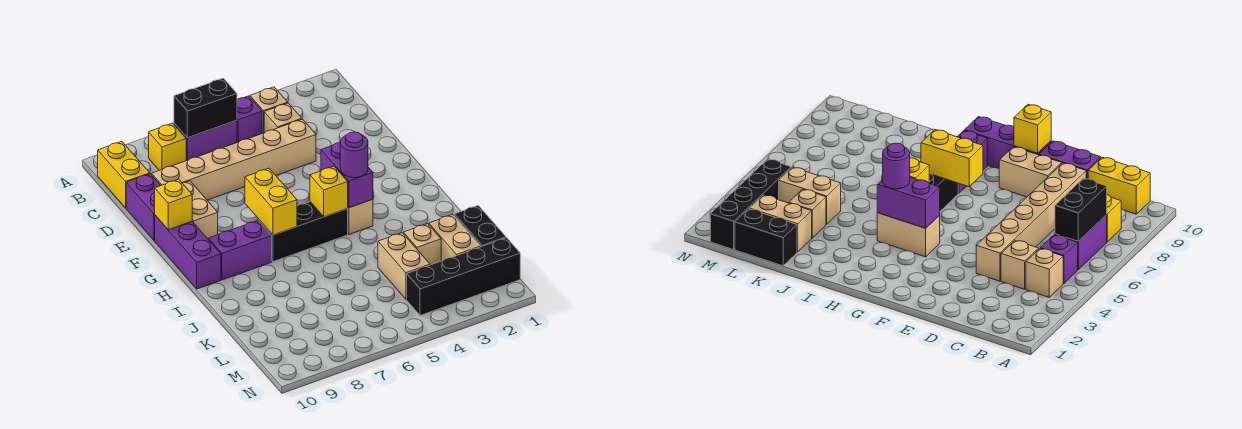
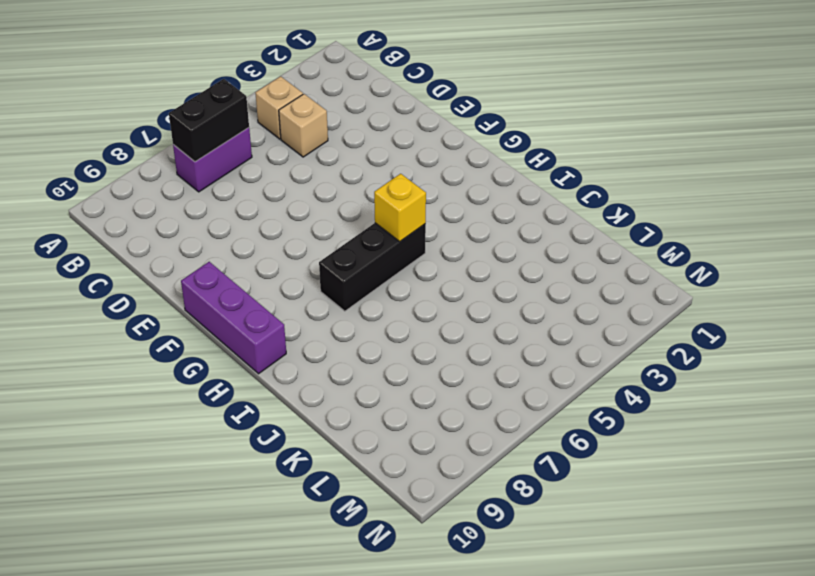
none -> purple 1x1 brick [237,96,262,142]
none -> yellow 1x1 brick [149,123,186,170]
none -> yellow 1x2 brick [98,141,150,208]

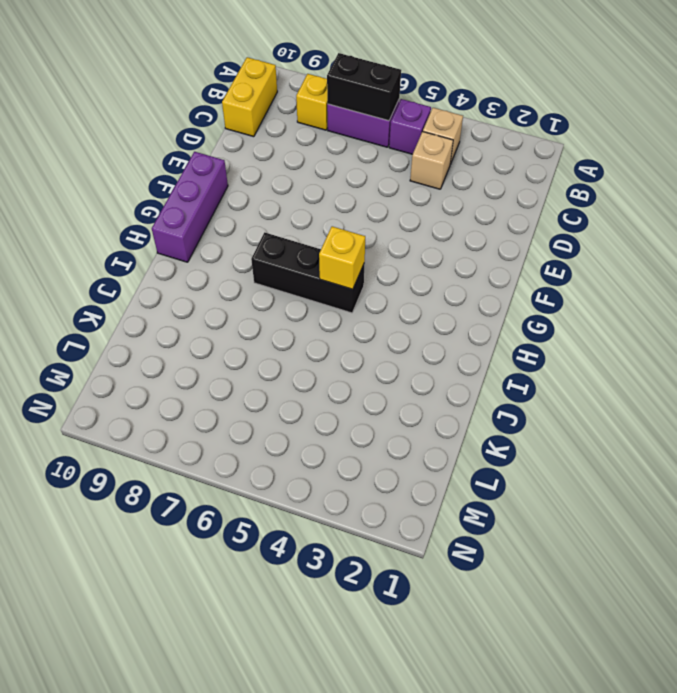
none -> tan 1x6 brick [152,119,316,200]
none -> purple 1x2 brick [126,174,161,240]
none -> tan 1x2 brick [183,181,218,240]

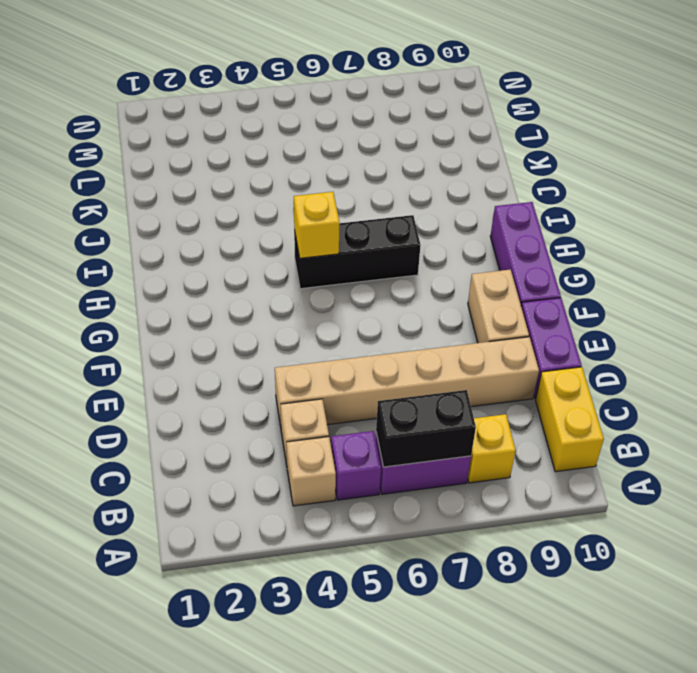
none -> tan 1x2 brick [347,199,373,234]
none -> purple 1x2 brick [209,221,272,280]
none -> black 1x2 brick [454,206,506,247]

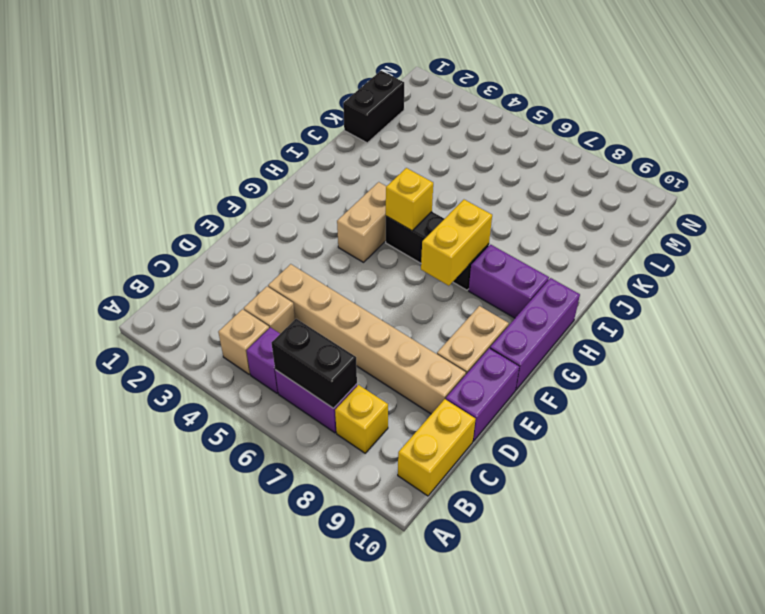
none -> tan 1x2 brick [429,215,481,261]
none -> tan 1x1 brick [403,224,441,265]
none -> tan 1x2 brick [378,233,430,299]

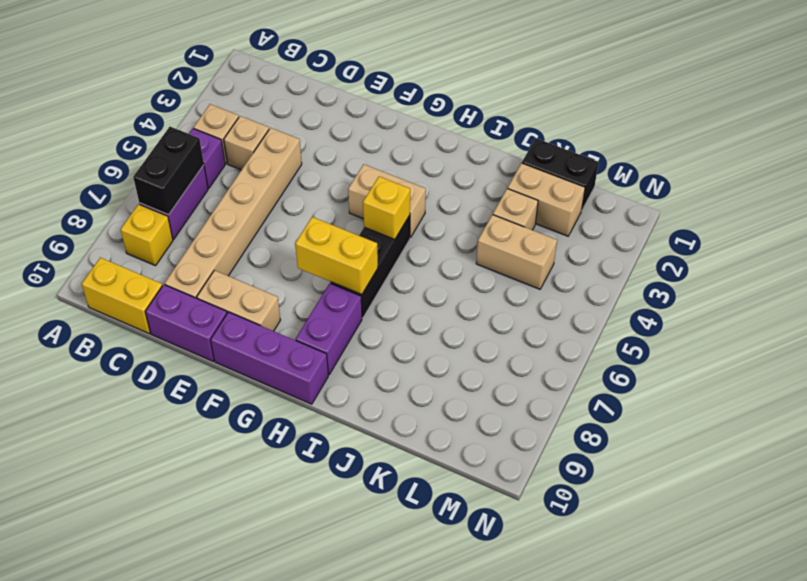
none -> black 1x4 brick [407,238,520,315]
none -> yellow 1x1 brick [155,179,192,230]
none -> purple 1x2 brick [321,143,373,208]

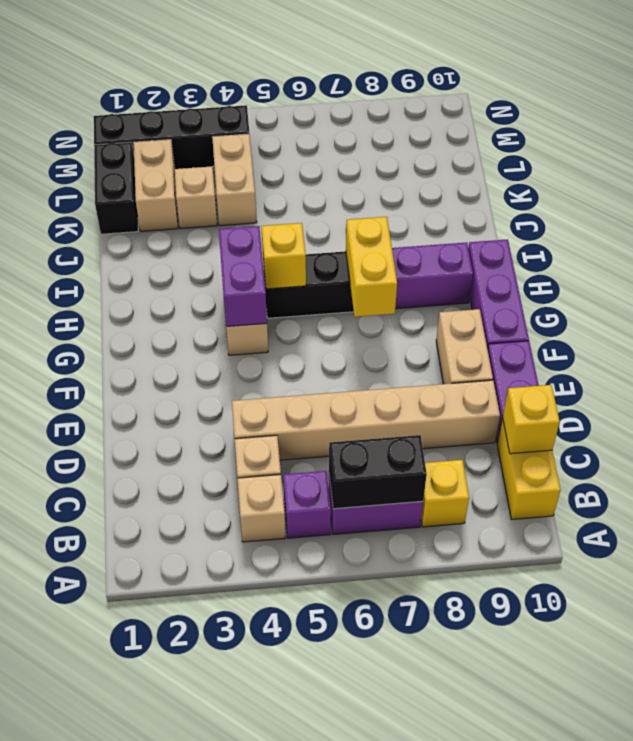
yellow 1x1 brick [503,385,560,454] -> yellow 1x1 brick moved to [155,179,192,230]
none -> purple 1x1 round brick [340,132,368,178]

